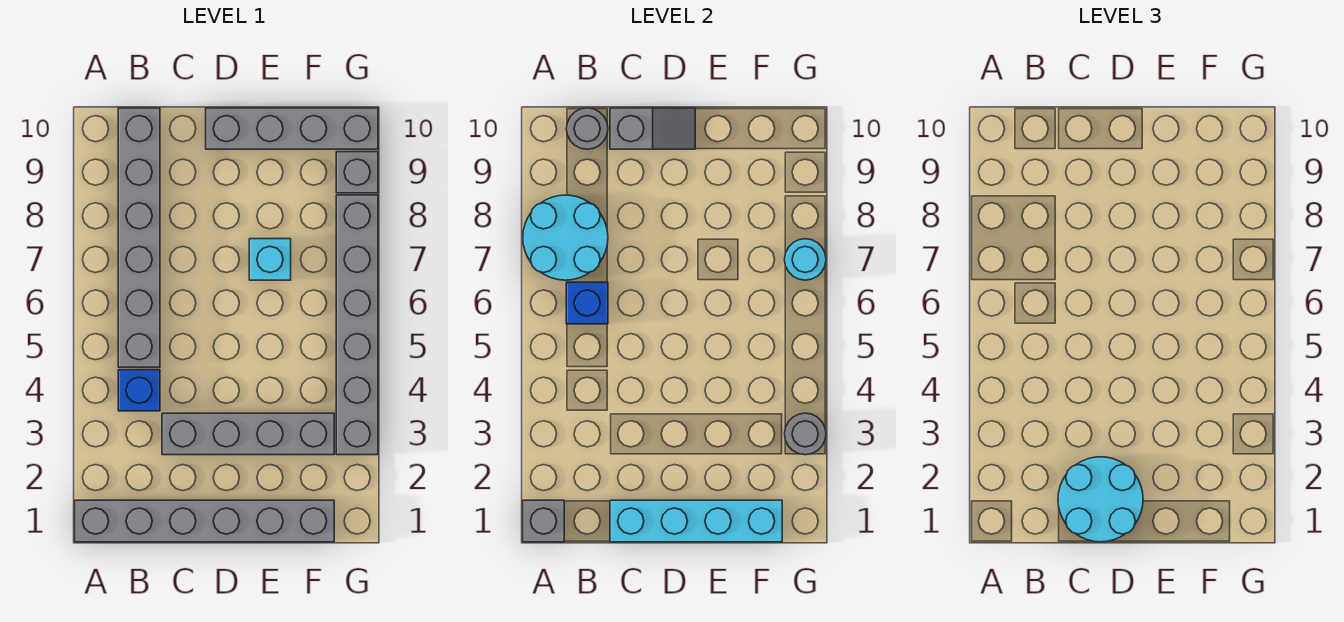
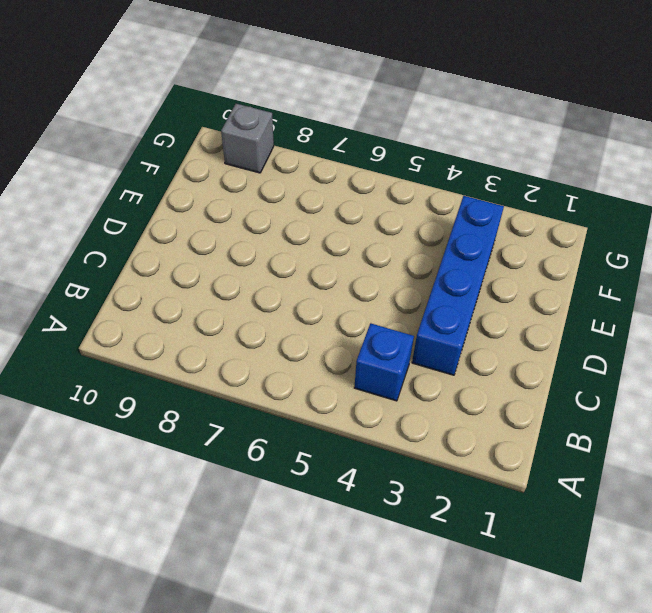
blue 1x4 brick [412,196,504,375] -> grey 1x4 brick [162,413,334,455]
none -> grey 1x6 brick [75,500,334,542]
none -> grey 1x6 brick [118,108,160,367]
none -> grey 1x4 brick [206,108,378,149]

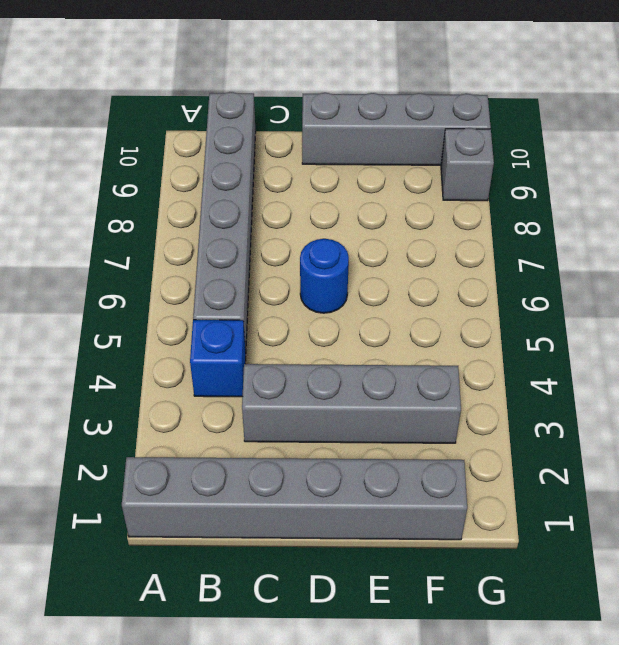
blue 1x1 round brick [300,239,349,313] -> none
none -> cyan 1x1 brick [249,239,291,280]
none -> grey 1x6 brick [336,195,378,455]
none -> grey 1x1 brick [523,500,564,542]

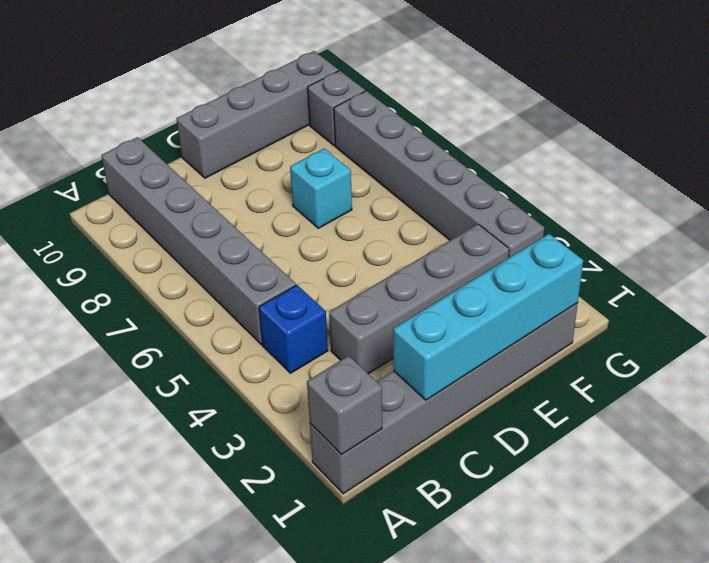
none -> cyan 2x2 round brick [523,195,608,280]
none -> blue 1x1 brick [566,282,608,324]
none -> grey 1x1 round brick [566,108,608,149]

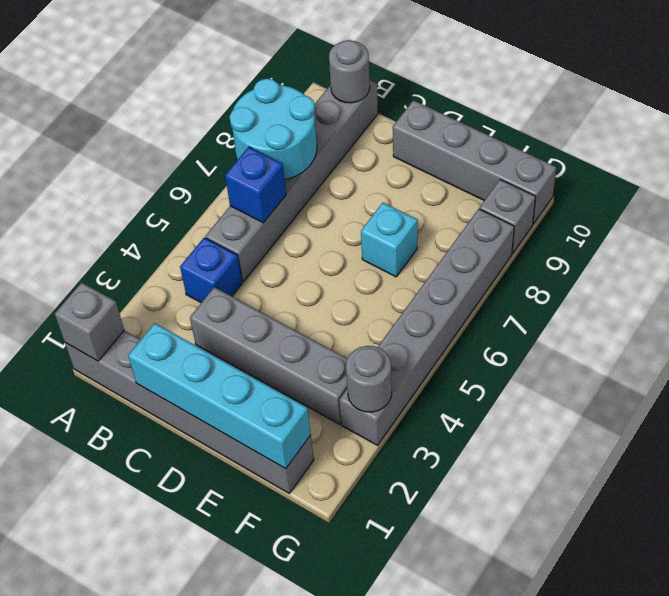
none -> grey 1x2 slope [610,108,695,149]
none -> cyan 1x1 round brick [785,239,826,280]
none -> cyan 2x2 round brick [1058,457,1143,542]

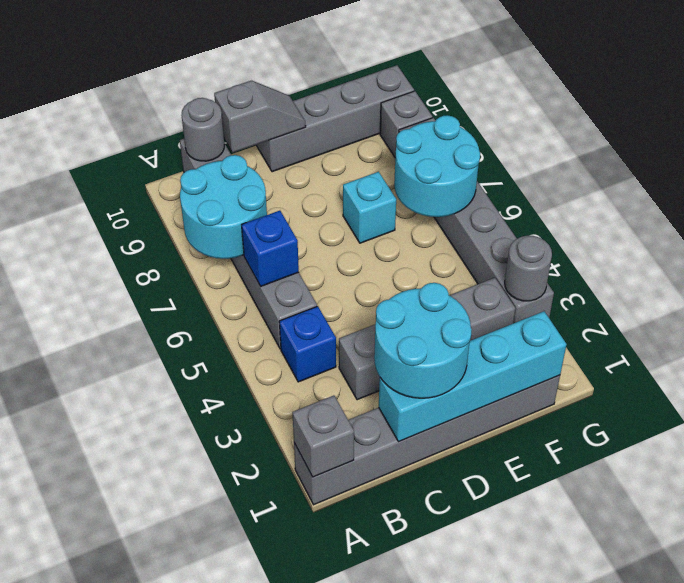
cyan 2x2 round brick [394,115,480,217] -> cyan 1x1 round brick [785,239,826,280]

